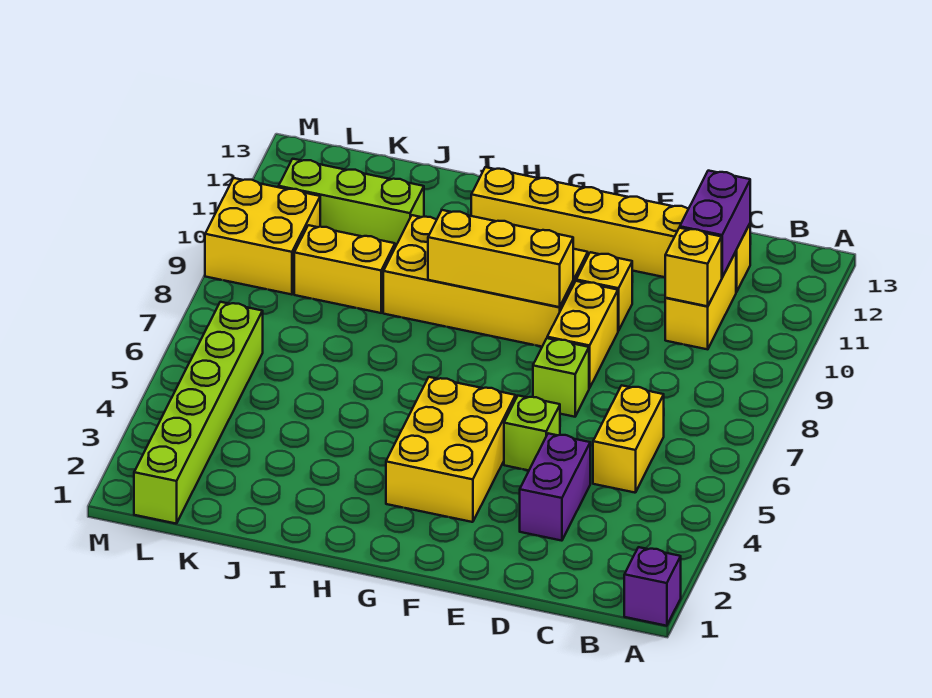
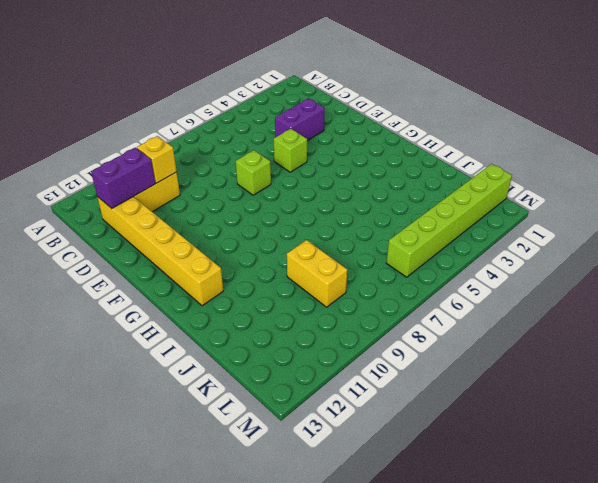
none -> purple 1x1 brick [624,547,681,626]
none -> yellow 1x2 brick [593,385,664,493]
none -> yellow 1x2 brick [547,281,618,388]

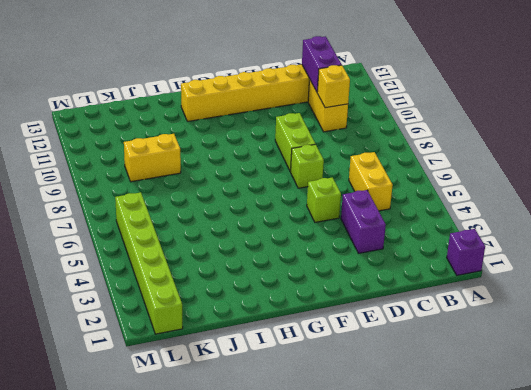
lime 1x2 brick [275,113,315,172] -> yellow 1x2 brick [547,281,618,388]
none -> yellow 1x1 brick [576,252,632,331]
none -> yellow 2x3 brick [386,377,516,522]
none -> yellow 2x4 brick [383,215,588,347]

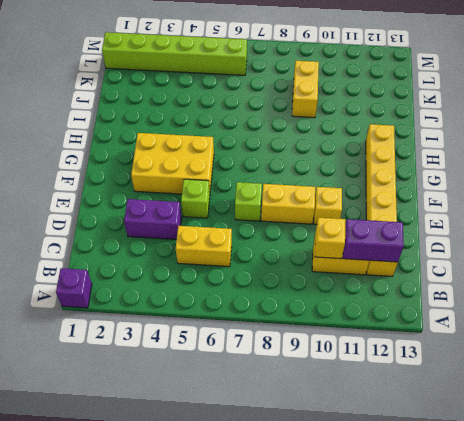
none -> yellow 2x4 brick [383,215,588,347]
none -> lime 1x3 brick [279,159,424,247]
none -> yellow 2x2 brick [205,178,320,295]

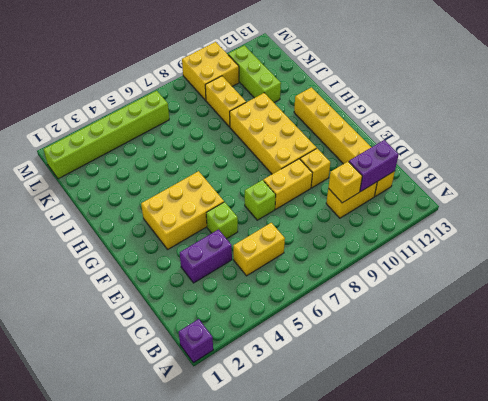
none -> yellow 1x3 brick [428,210,573,307]

